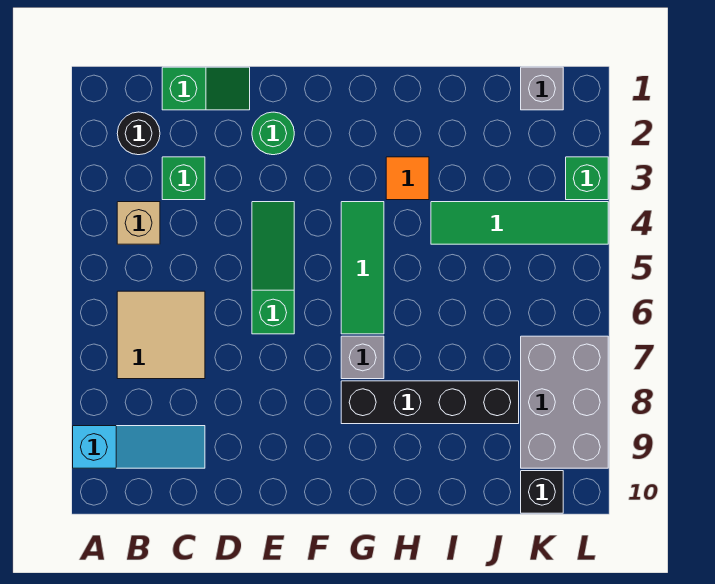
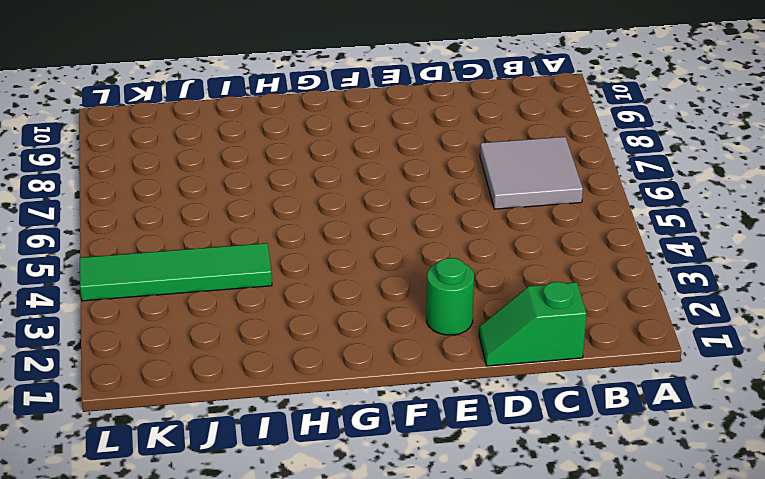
grey 2x2 tile [480,137,583,209] -> tan 2x2 tile [117,291,205,379]
none -> cyan 1x3 slope [73,426,205,468]
none -> black 1x1 round brick [117,112,160,155]
none -> tan 1x1 brick [117,202,160,244]

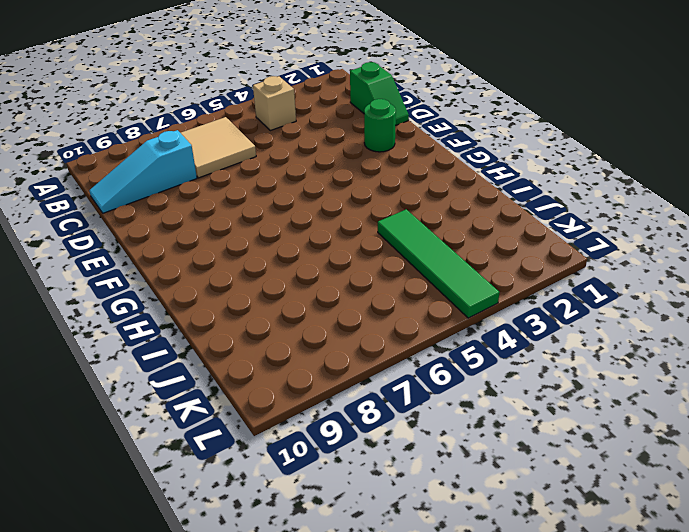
cyan 1x3 slope [89,130,197,213] -> cyan 1x3 slope turned to [73,426,205,468]
none -> black 1x1 round brick [117,112,160,155]
none -> green 1x1 brick [162,157,205,200]
none -> green 1x3 slope [252,202,294,334]

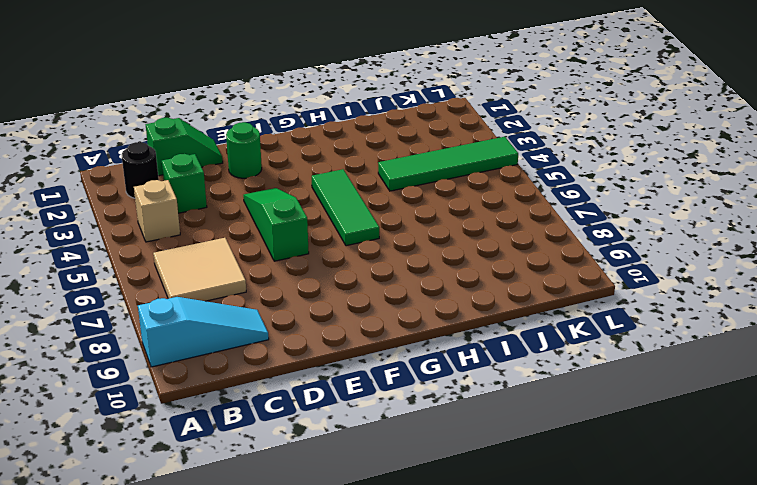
none -> grey 1x1 brick [341,336,384,379]
none -> black 1x4 brick [341,381,519,424]
none -> orange 1x1 tile [386,157,429,200]

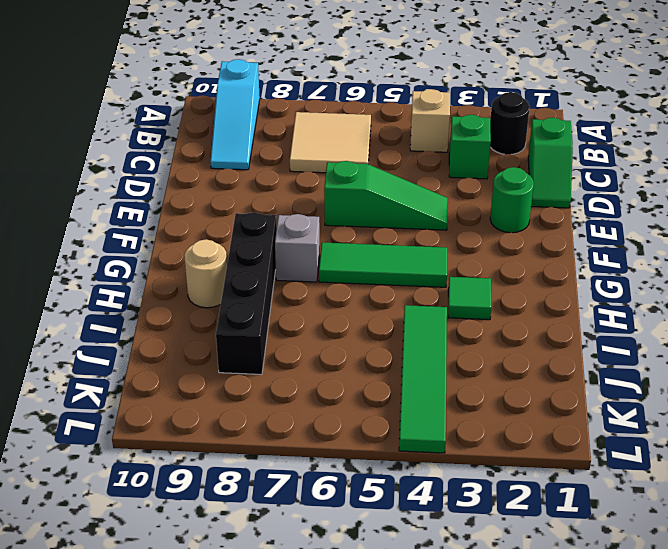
green 1x1 tile [448,277,491,320] -> orange 1x1 tile [386,157,429,200]
tan 1x1 round brick [184,239,227,308] -> none
none -> grey 1x1 brick [521,67,563,110]
none -> grey 2x3 brick [521,336,608,468]
none -> black 1x1 brick [521,471,563,513]

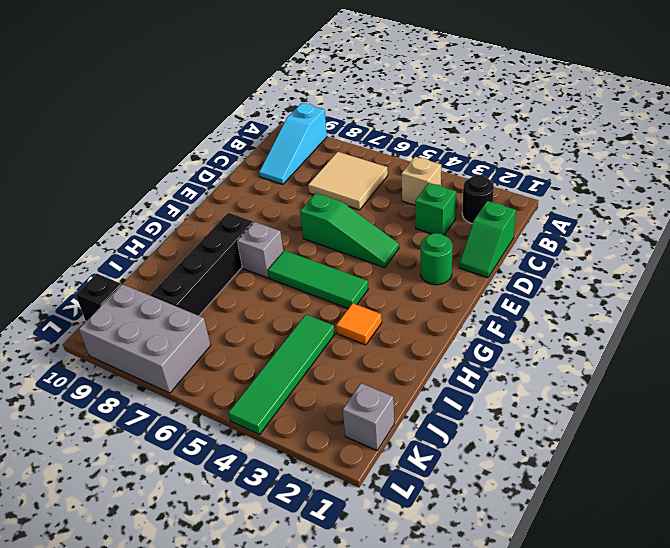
none -> green 1x1 brick [566,157,608,200]

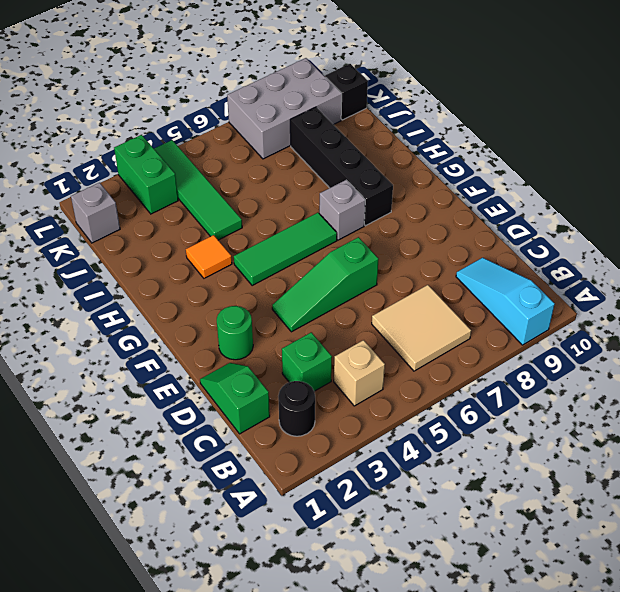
green 1x2 brick [114,135,178,214] -> green 1x1 brick [566,157,608,200]

